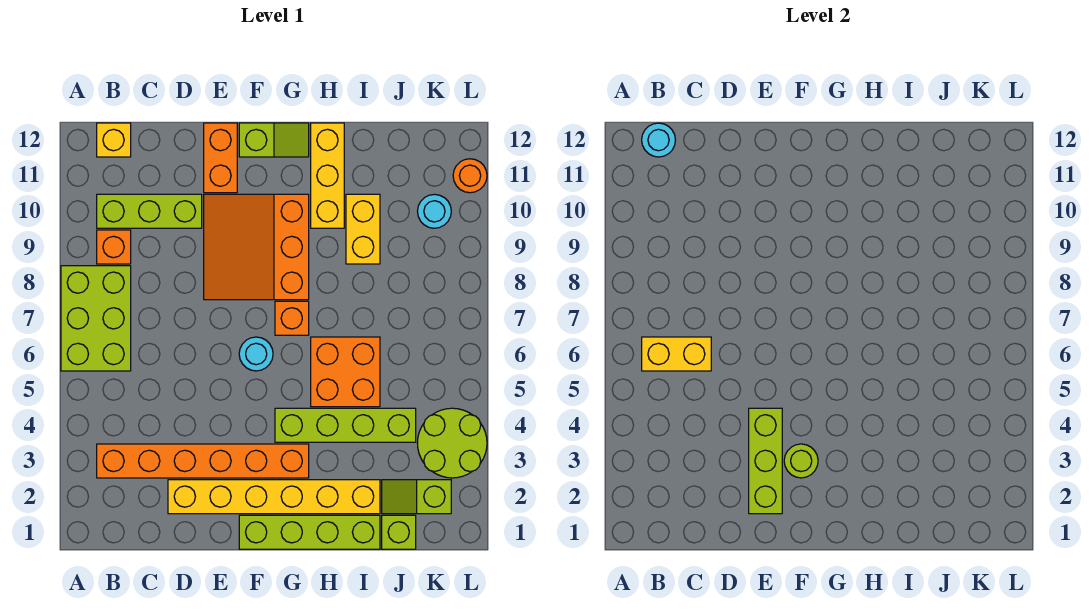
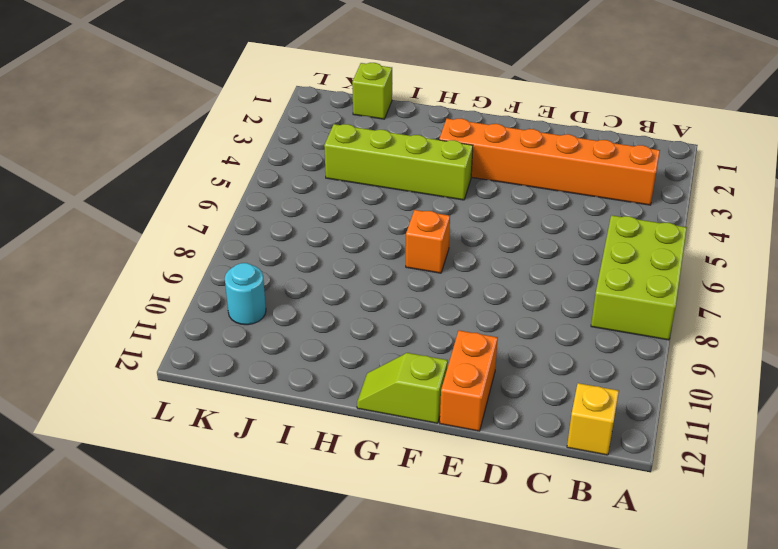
none -> orange 1x1 brick [97,230,131,264]
none -> lime 1x3 brick [97,194,202,228]
none -> yellow 1x6 brick [168,480,380,514]

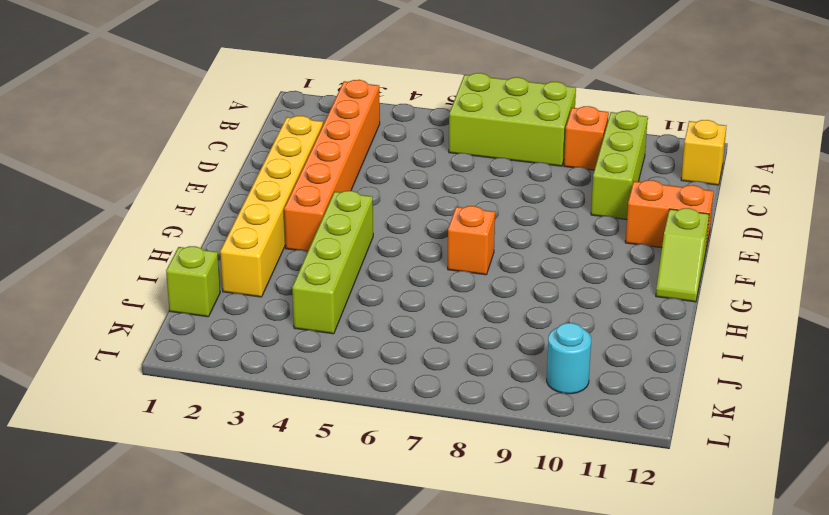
none -> orange 3x3 slope [204,194,309,300]
none -> lime 1x4 brick [239,515,380,549]
none -> cyan 1x1 round brick [239,337,273,371]

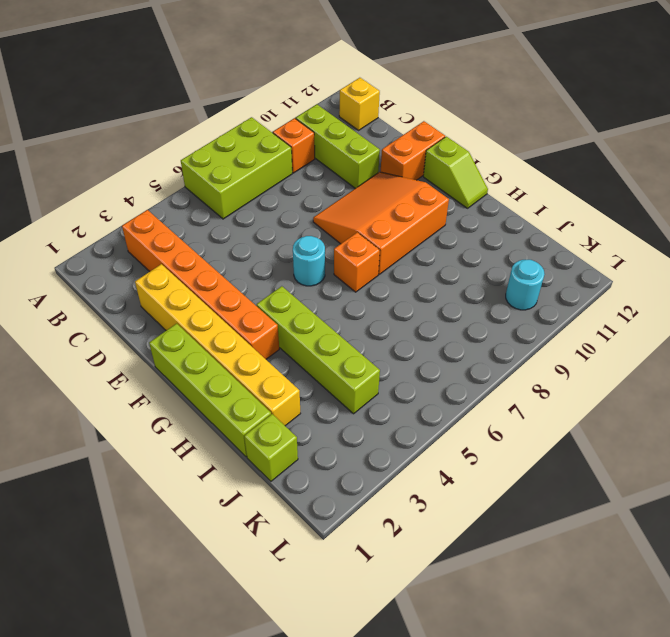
none -> orange 2x2 brick [311,337,380,407]
none -> yellow 1x3 brick [311,123,344,228]
none -> yellow 1x2 brick [346,194,380,264]

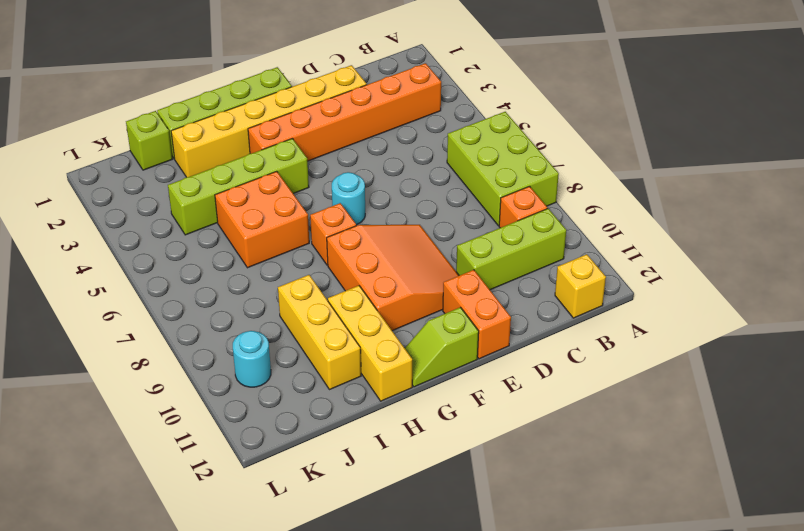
yellow 1x3 brick [278,275,361,390] -> yellow 1x2 brick [346,194,380,264]
none -> lime 1x2 slope [382,480,451,514]
none -> lime 2x2 round brick [417,408,487,478]
none -> orange 1x1 round brick [453,159,487,193]

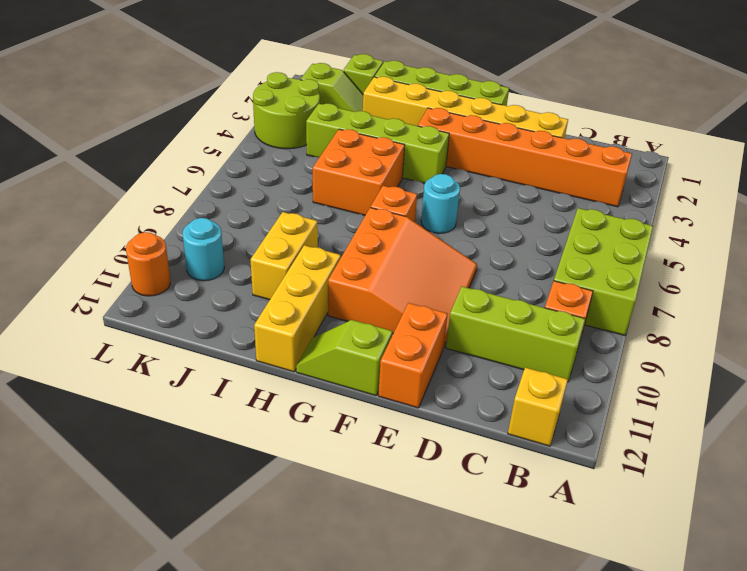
none -> yellow 1x2 brick [642,337,711,371]
none -> cyan 1x1 round brick [642,123,675,157]
none -> lime 1x3 brick [749,408,782,514]

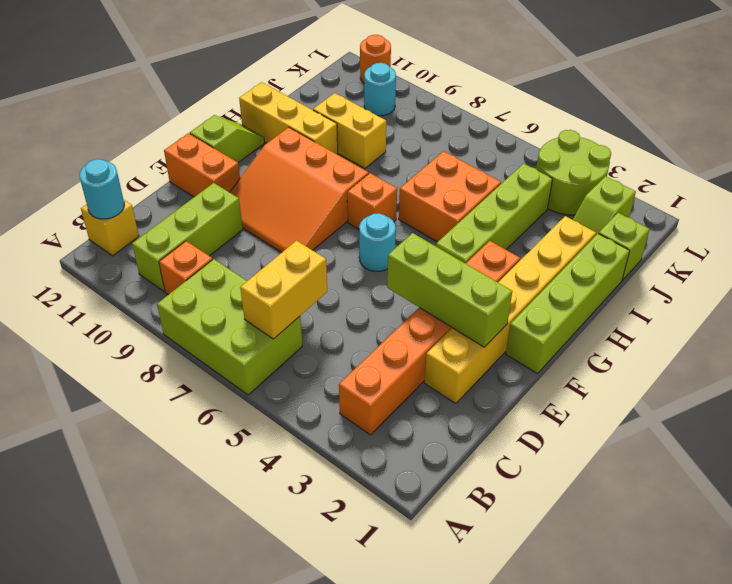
none -> lime 1x1 round brick [784,444,818,478]

